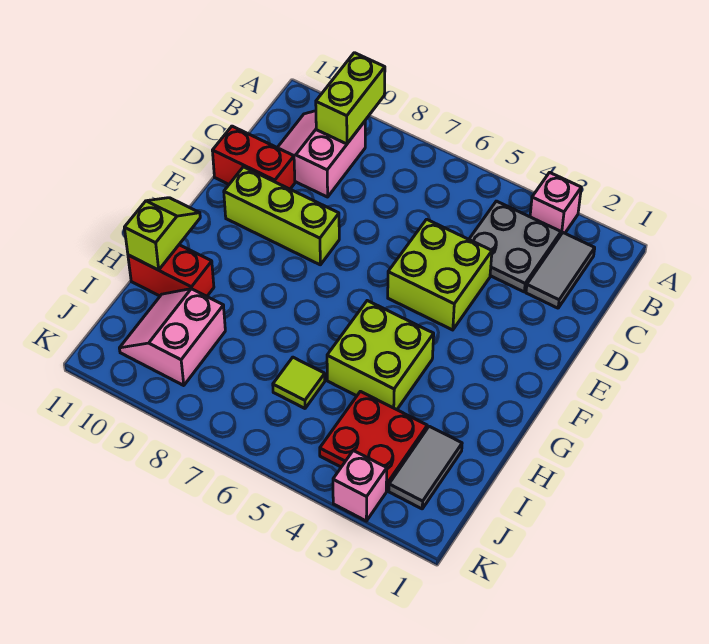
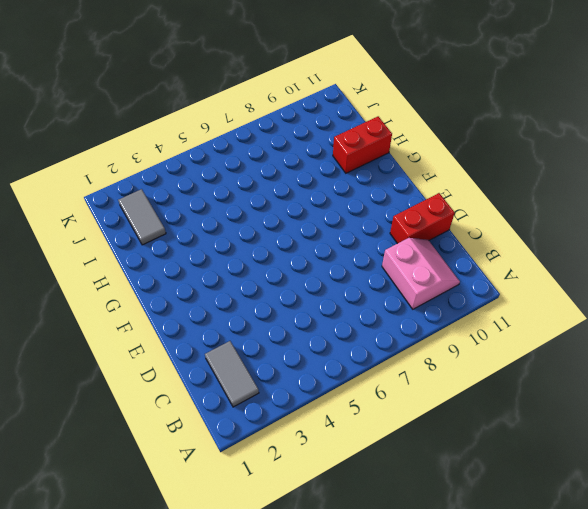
none -> pink 1x1 brick [530,172,581,234]
none -> grey 2x2 plate [469,201,561,292]
none -> lime 2x2 brick [388,219,492,330]

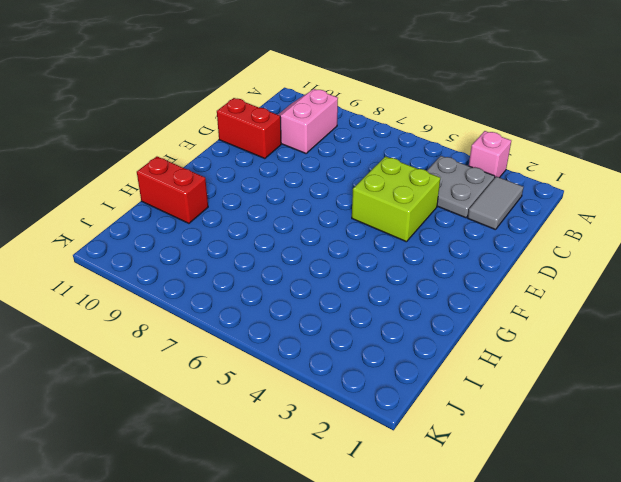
none -> lime 1x3 brick [224,167,339,265]
none -> lime 2x2 brick [327,301,434,410]
none -> grey 1x2 tile [389,426,462,509]

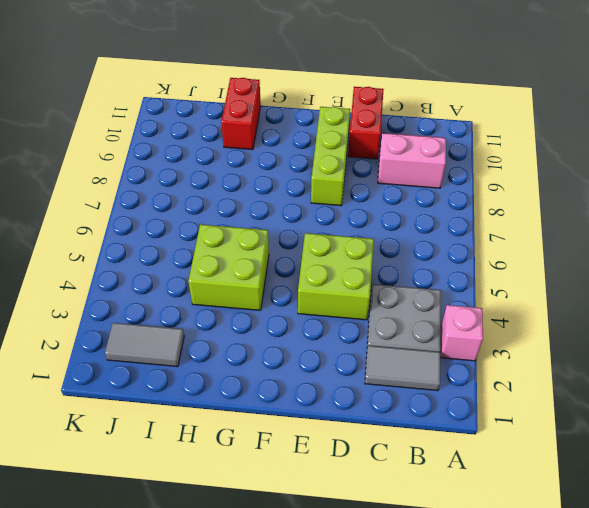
none -> red 2x2 plate [320,391,427,491]
none -> lime 1x1 tile [273,357,325,408]
none -> pink 2x2 slope [119,289,225,386]

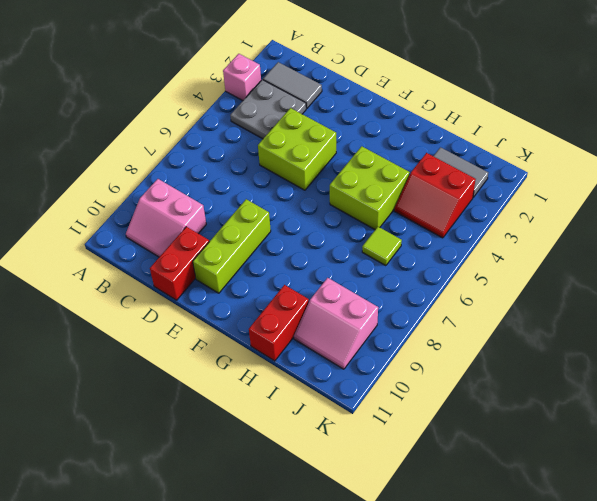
red 2x2 slope [394,153,476,238] -> red 2x2 plate [320,391,427,491]
none -> pink 1x1 brick [333,451,387,521]
none -> lime 1x2 brick [316,53,385,144]
none -> lime 1x2 slope [124,198,200,270]

